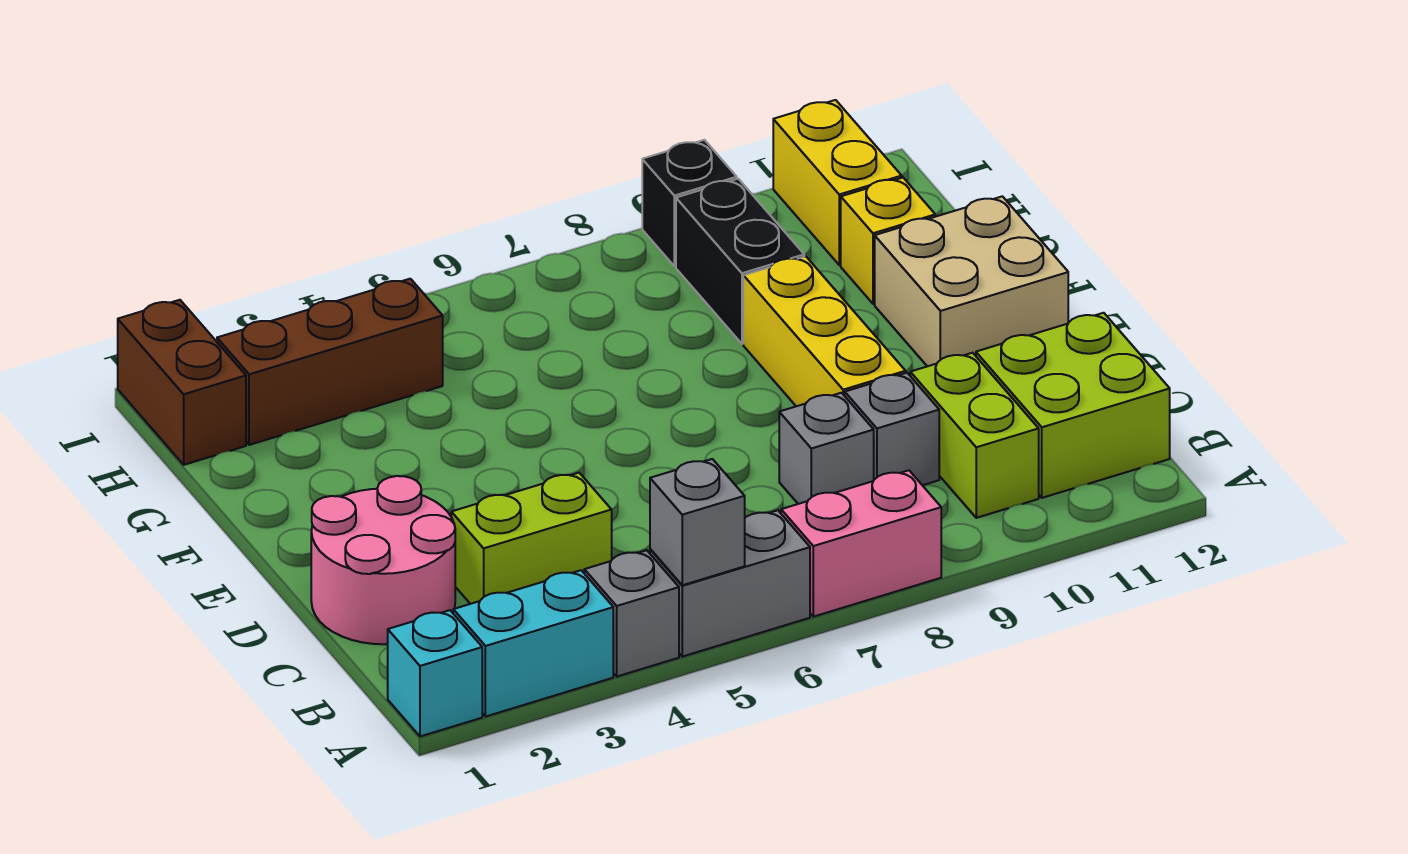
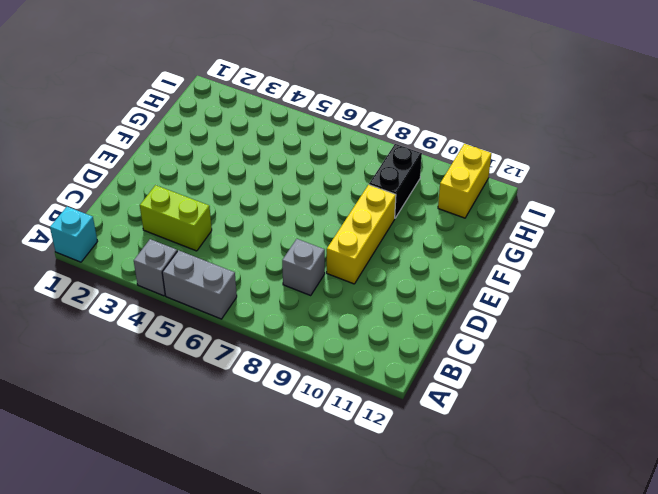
none -> cyan 1x2 brick [453,570,613,717]
none -> pink 1x2 brick [781,470,941,617]
none -> lime 1x2 brick [910,353,1039,518]

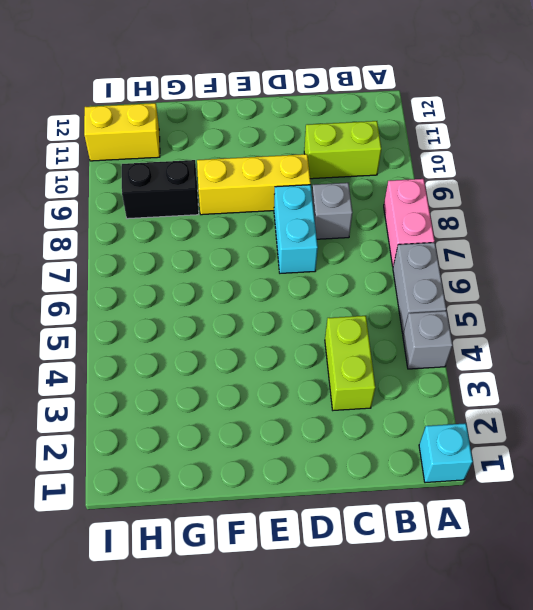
cyan 1x2 brick [274,185,318,273] -> cyan 1x2 brick moved to [453,570,613,717]
none -> lime 2x2 brick [976,313,1170,498]
none -> pink 2x2 round brick [311,476,455,644]
none -> grey 1x1 brick [845,373,939,485]

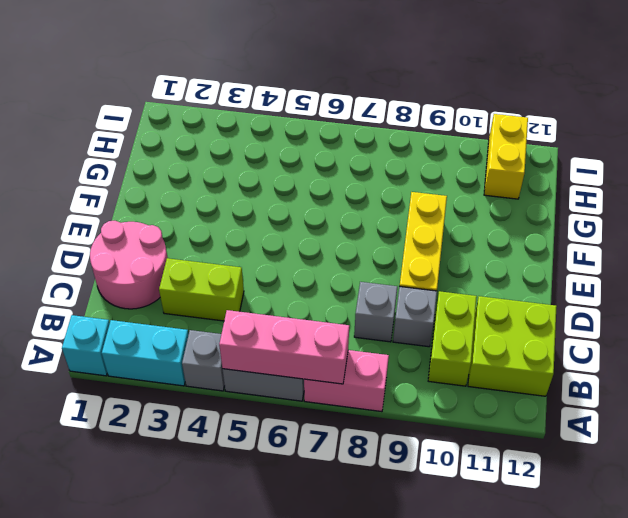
pink 1x3 brick [219,310,349,384] -> grey 1x1 brick [650,459,745,585]
none -> tan 2x2 brick [875,196,1068,366]
none -> black 1x2 brick [676,179,804,344]
none -> yellow 1x1 brick [841,178,935,304]

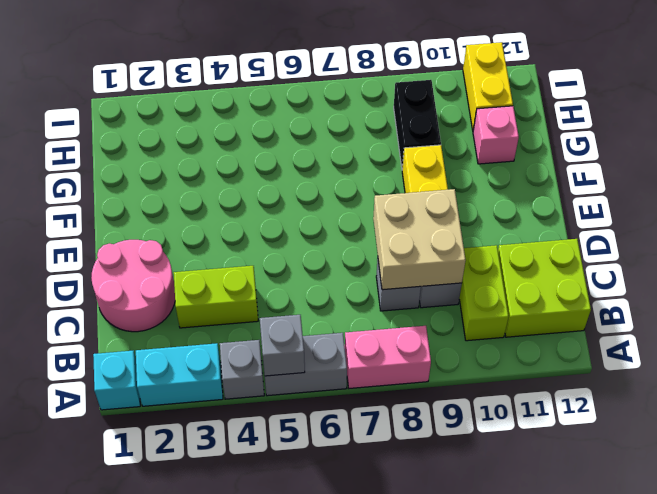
tan 2x2 brick [373,189,466,290] -> tan 2x2 brick moved to [875,196,1068,366]
pink 1x1 brick [473,106,519,164] -> yellow 1x1 brick [841,178,935,304]
none -> brown 1x2 brick [118,300,246,465]
none -> brown 1x3 brick [217,279,443,445]
none -> black 1x1 brick [642,140,737,266]

